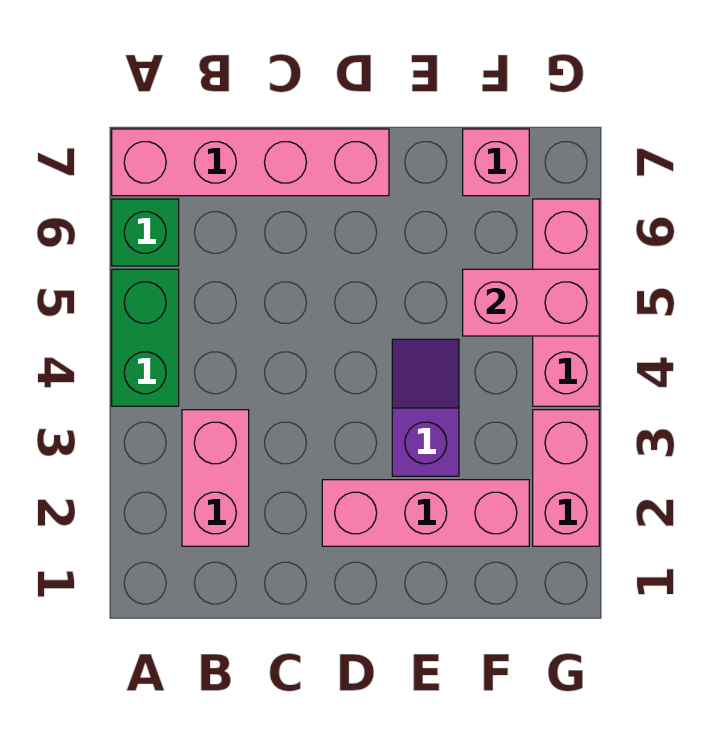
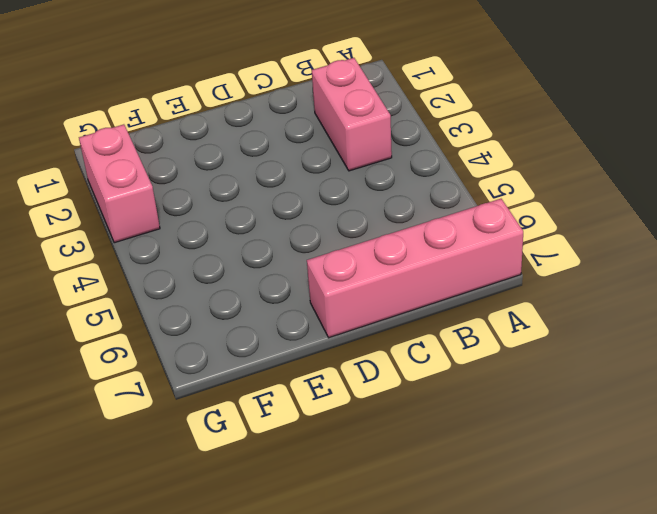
none -> green 1x2 brick [112,269,179,406]
none -> green 1x1 brick [112,199,179,266]

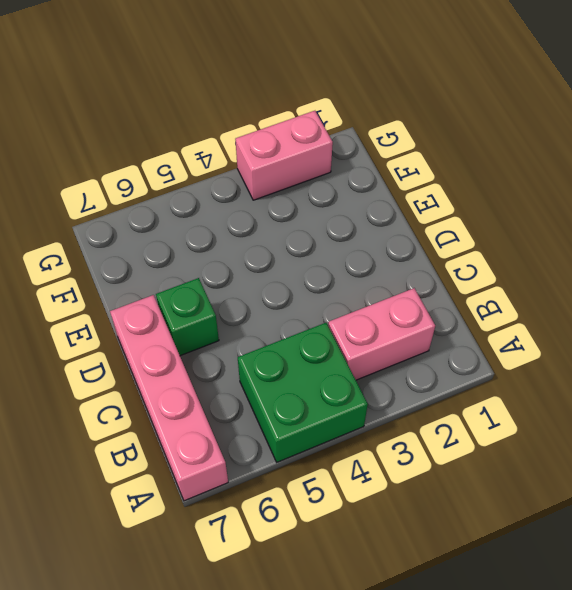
green 2x2 brick [238,323,368,462] -> green 1x2 brick [112,269,179,406]
green 1x1 brick [156,278,219,356] -> green 1x1 brick moved to [112,199,179,266]
none -> pink 1x3 brick [322,480,529,546]
none -> purple 1x2 slope [392,339,459,476]

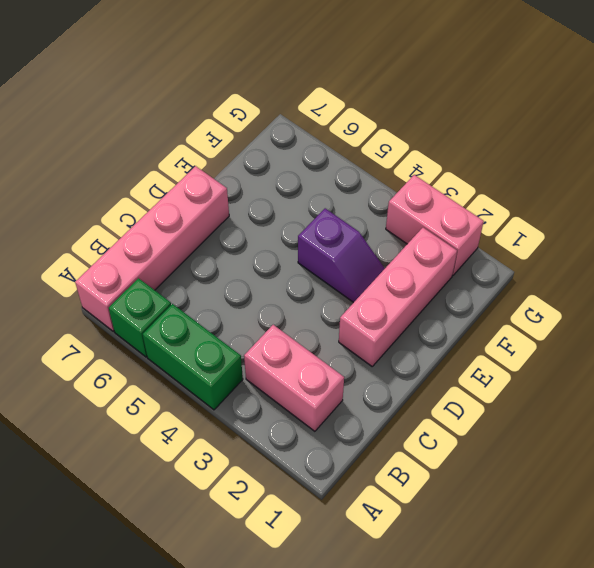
purple 1x2 slope [298,208,385,303] -> purple 1x2 slope turned to [392,339,459,476]
none -> pink 1x1 brick [463,129,529,196]
none -> pink 1x3 brick [533,199,599,406]

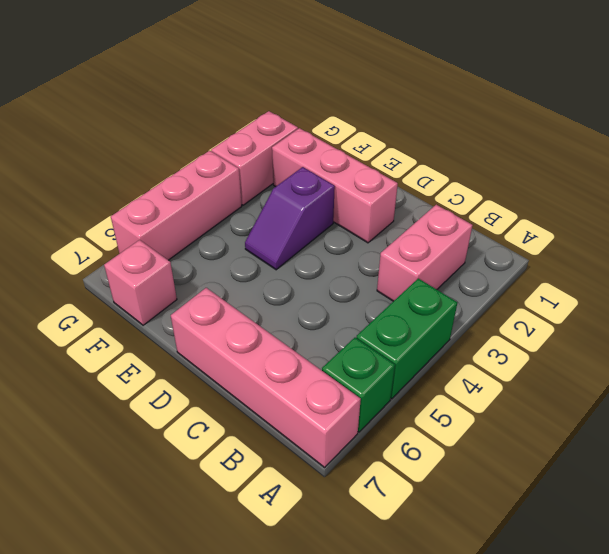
none -> pink 1x2 brick [463,269,599,336]

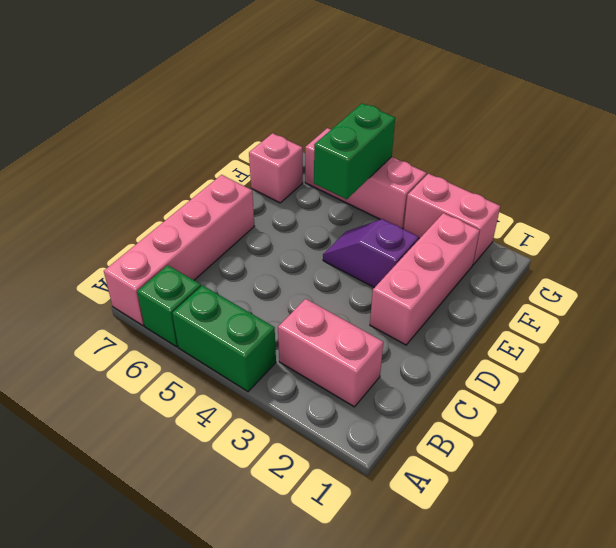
green 1x2 brick [314,103,395,199] -> pink 1x2 brick [463,269,599,336]

